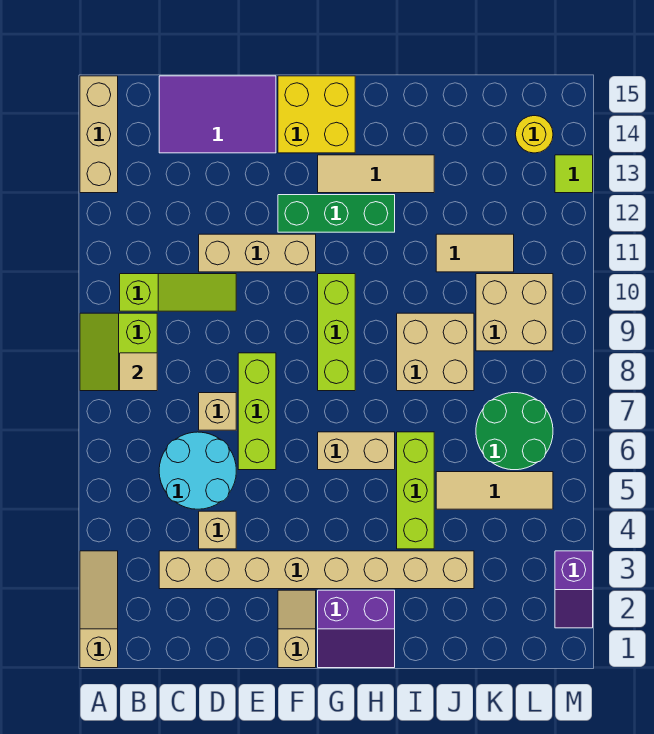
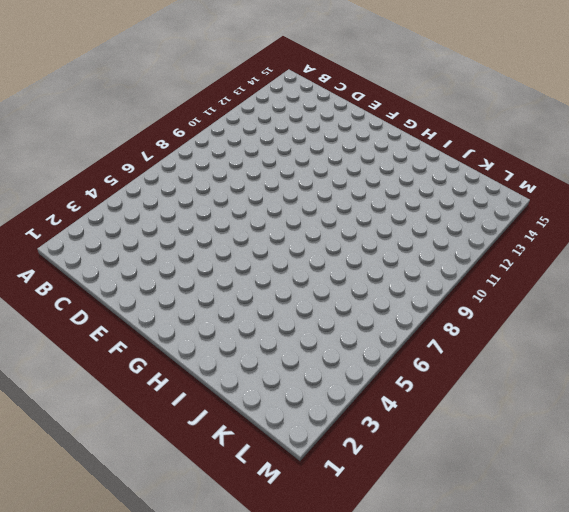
none -> tan 1x3 slope [80,551,118,668]
none -> lime 2x2 slope [80,313,157,391]
none -> tan 1x3 brick [80,76,118,193]

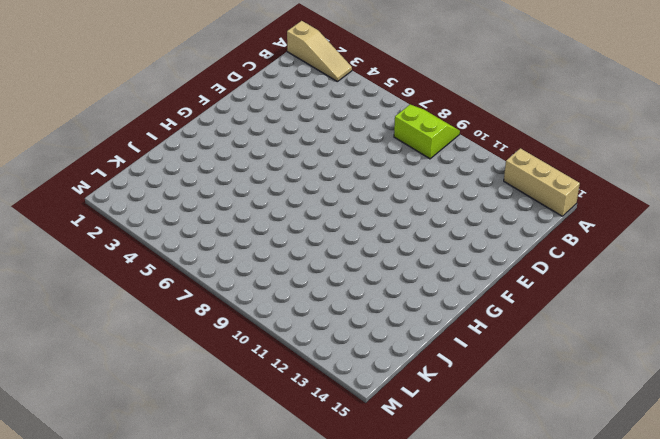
none -> lime 1x3 slope [120,274,236,311]
none -> tan 1x8 brick [159,551,474,589]
none -> cyan 2x2 round brick [159,432,236,509]

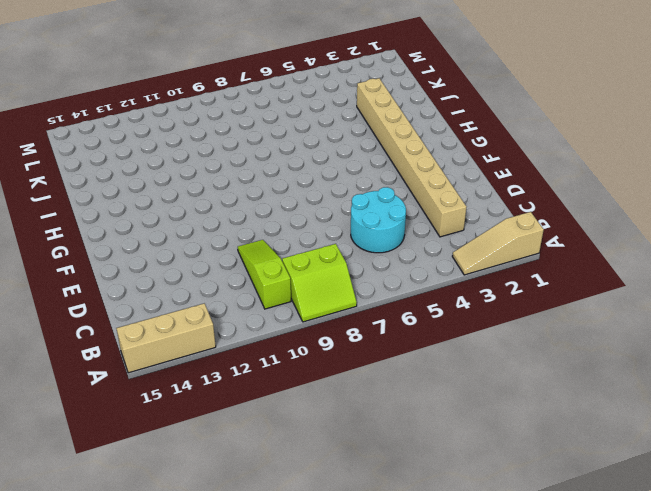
none -> purple 2x3 tile [159,76,276,153]
none -> tan 1x1 brick [199,511,236,549]
none -> tan 1x1 brick [199,393,236,430]

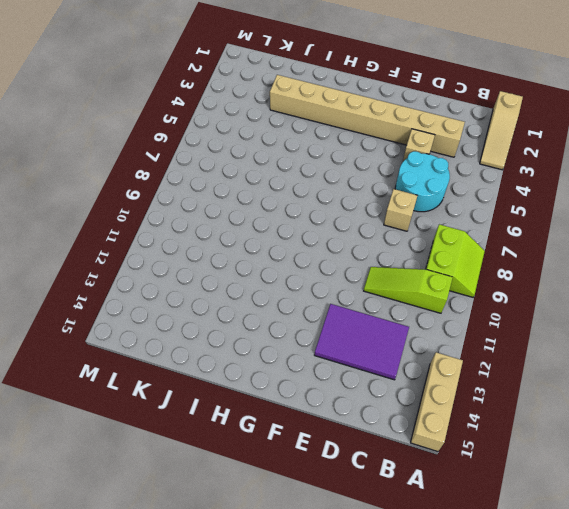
purple 2x3 tile [315,304,409,380] -> purple 2x3 tile moved to [159,76,276,153]
none -> tan 1x3 brick [199,234,316,272]
none -> lime 1x3 brick [238,353,276,470]
none -> tan 1x2 slope [278,590,316,668]

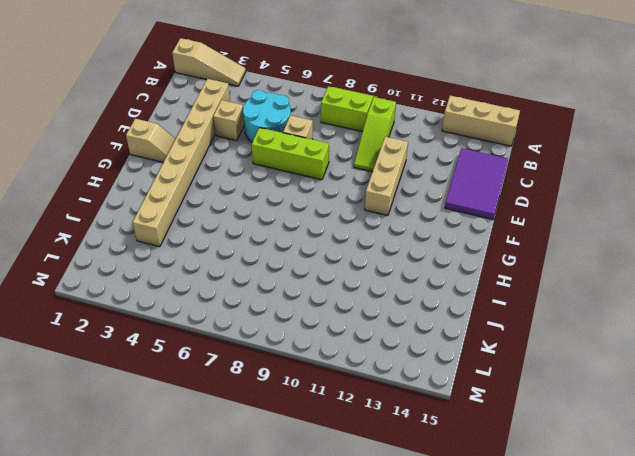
none -> green 1x3 brick [278,195,395,232]
none -> yellow 2x2 brick [278,76,355,153]
none -> purple 2x2 slope [318,590,395,668]

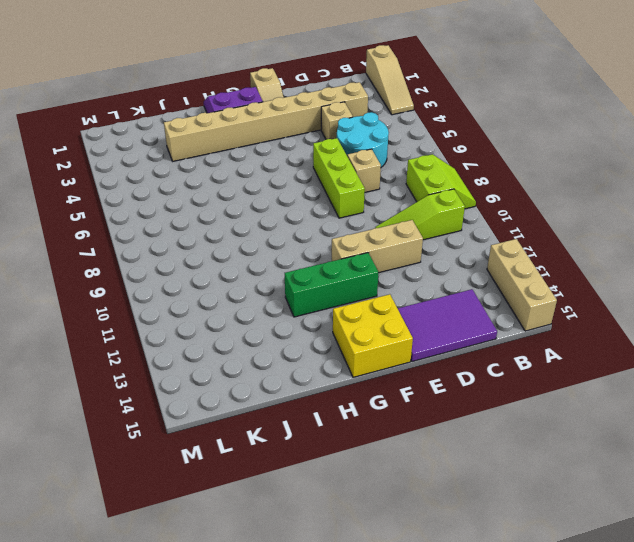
none -> tan 1x2 brick [318,432,395,470]
none -> lime 1x3 brick [318,274,355,391]
none -> tan 1x3 tile [318,155,434,193]

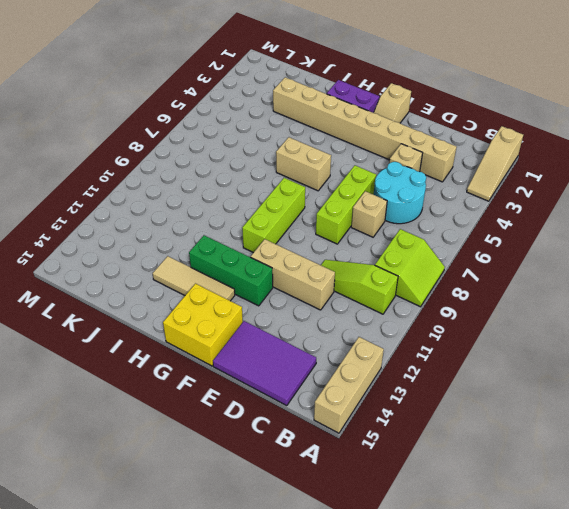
none -> lime 1x3 brick [397,432,434,549]
none -> tan 2x2 brick [397,313,474,391]
none -> tan 1x3 tile [436,472,553,509]

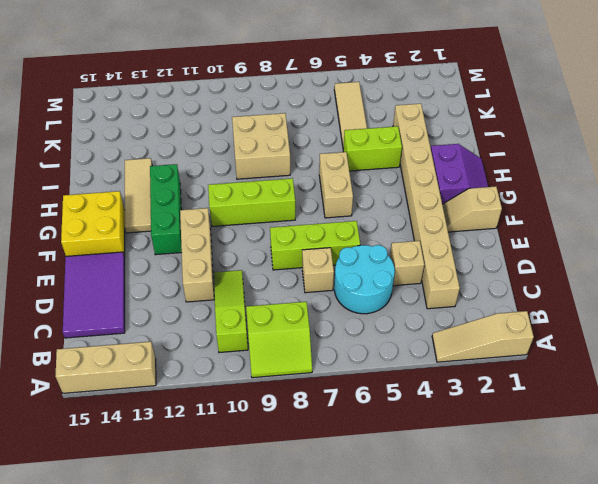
lime 1x2 brick [343,126,402,171] -> lime 1x3 brick [397,432,434,549]
none -> tan 1x2 tile [436,234,514,272]
none -> green 2x2 round brick [476,393,553,470]
none -> tan 2x2 brick [476,274,553,351]

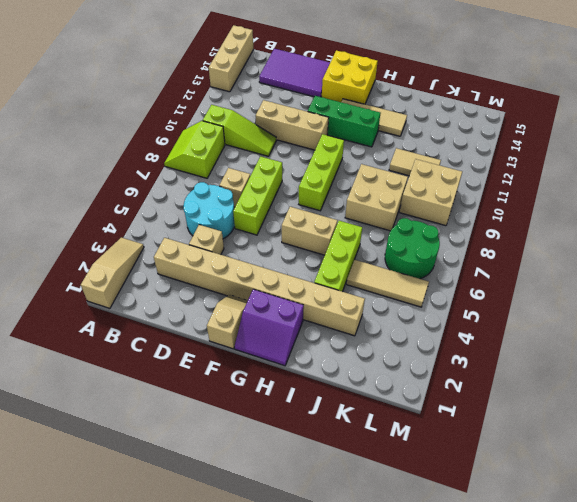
none -> yellow 1x1 round brick [515,116,553,153]
none -> purple 1x2 slope [555,551,593,628]
none -> lime 1x1 tile [555,155,593,193]

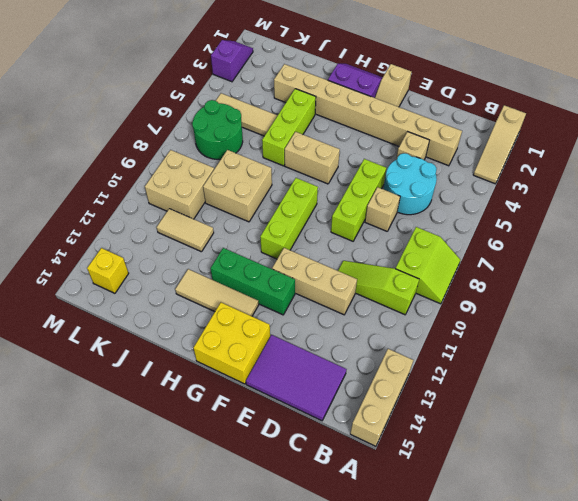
yellow 1x1 brick [87,248,129,293] -> yellow 1x1 round brick [515,116,553,153]
none -> lime 1x1 tile [555,155,593,193]
none -> tan 1x1 tile [120,353,157,391]

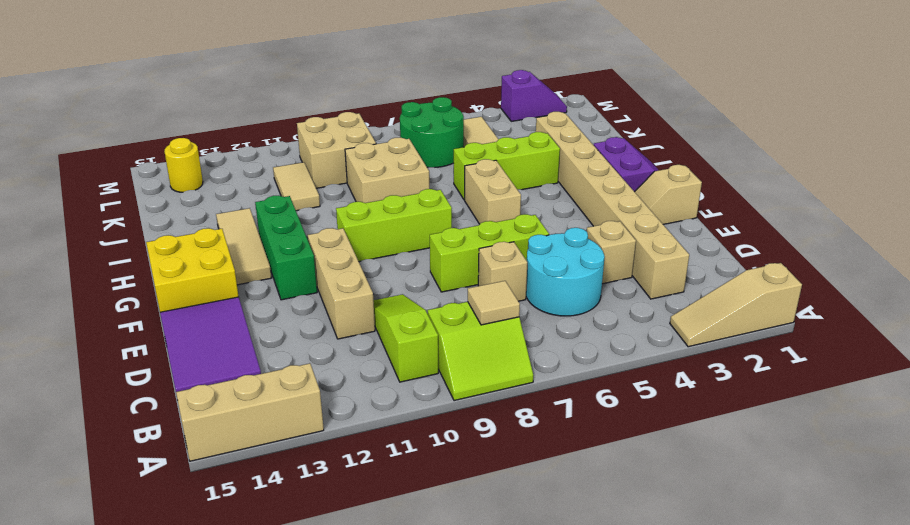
none -> lime 1x1 tile [555,155,593,193]

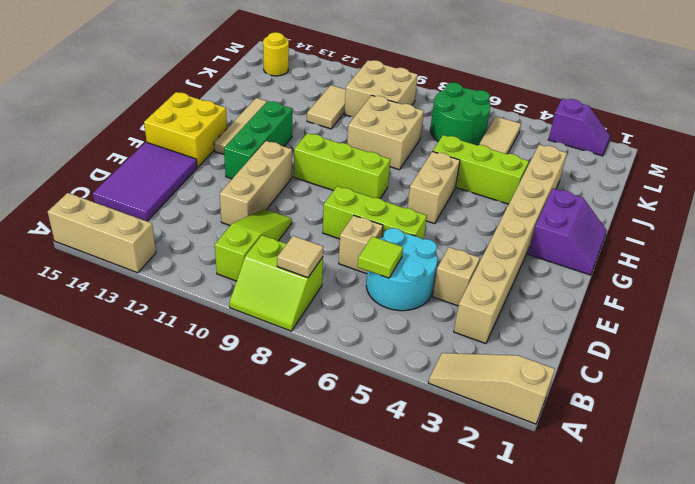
lime 1x1 tile [358,236,403,278] -> lime 1x1 tile moved to [555,155,593,193]
none -> tan 1x2 slope [278,590,316,668]

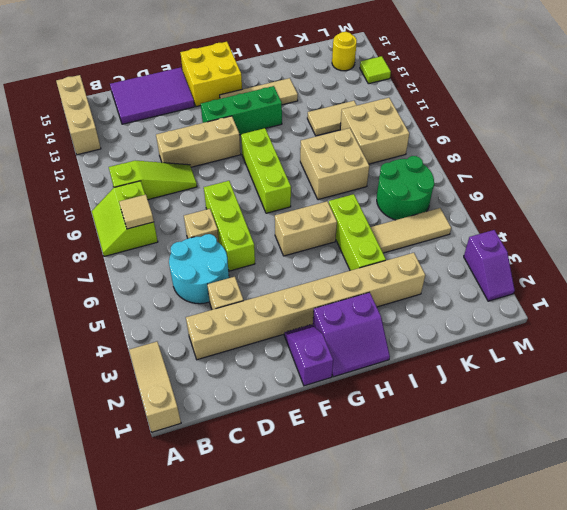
purple 1x2 slope [284,324,333,386] -> tan 1x2 slope [278,590,316,668]

